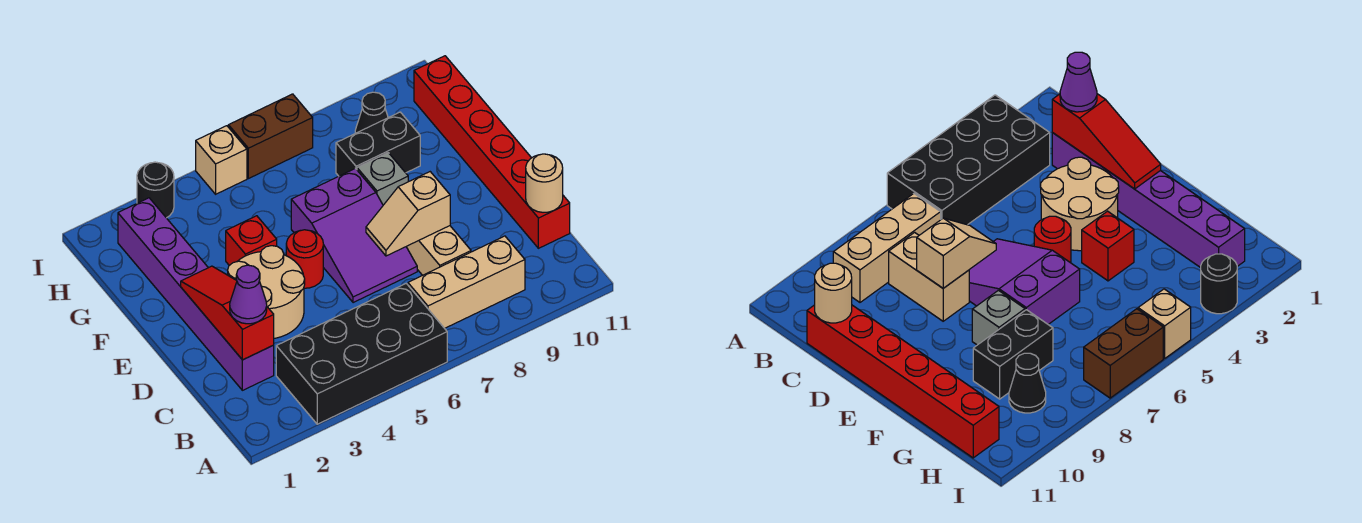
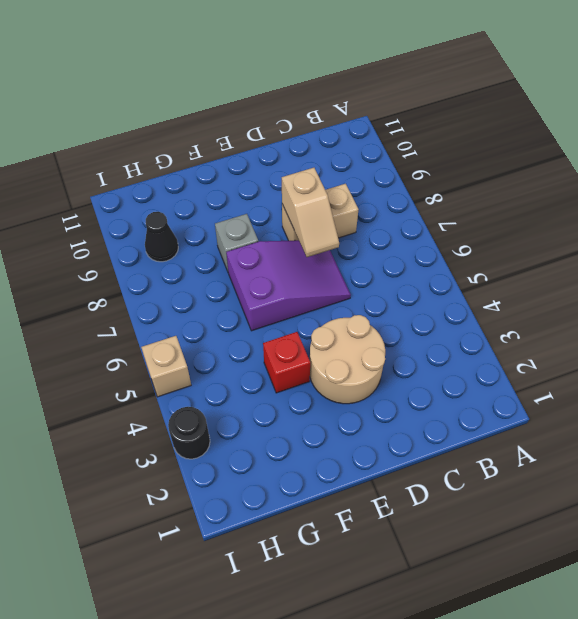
none -> black 2x4 brick [276,283,447,424]
none -> tan 1x3 brick [408,236,525,328]
none -> purple 1x6 brick [118,198,274,390]

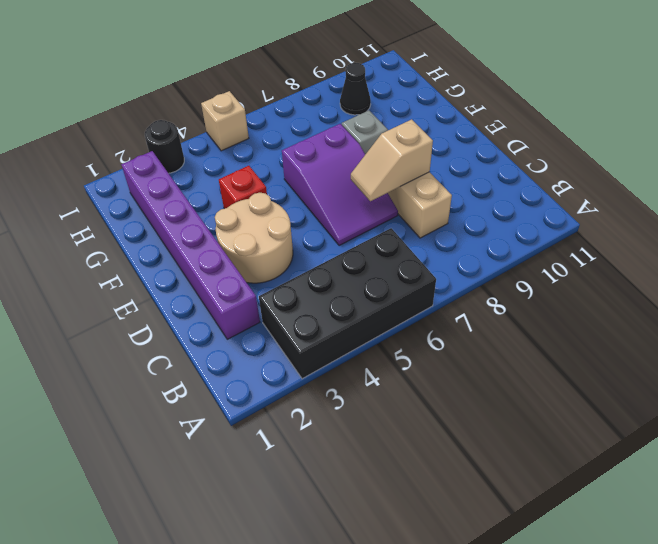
none -> tan 1x3 brick [408,236,525,328]
none -> red 1x6 brick [414,56,570,248]
none -> red 1x1 round brick [286,230,323,288]

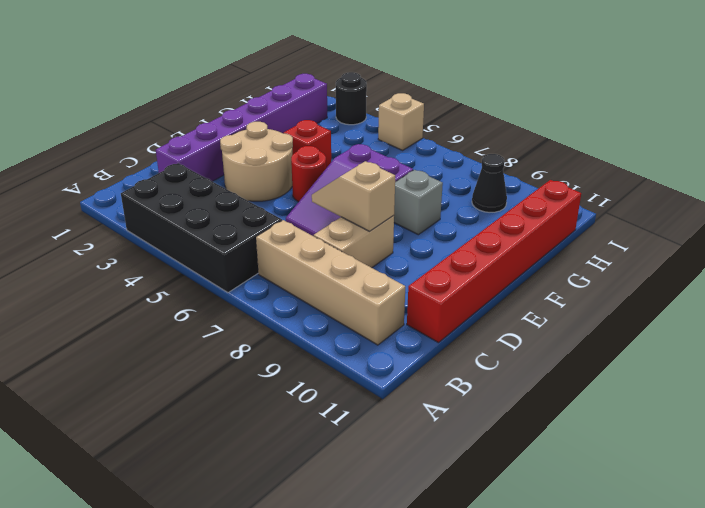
tan 1x4 brick [256,220,405,345] -> tan 1x3 brick [408,236,525,328]
none -> black 1x2 brick [336,112,420,176]
none -> brown 1x2 brick [228,94,313,179]
none -> red 1x3 slope [181,266,274,360]

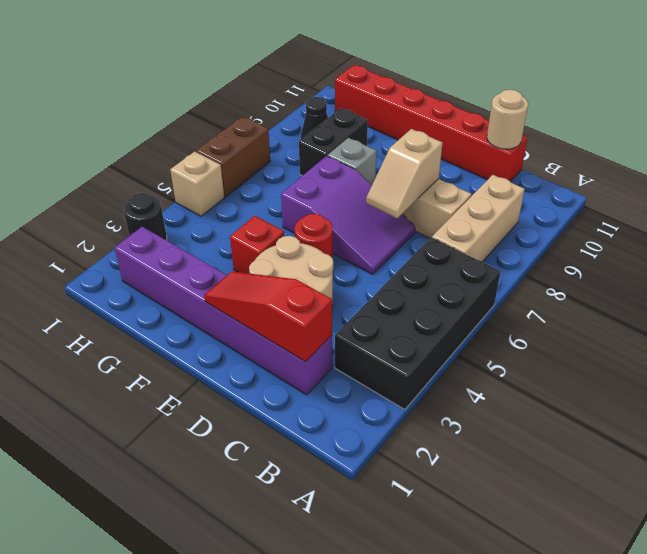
none -> purple 1x1 cone [230,265,267,324]

